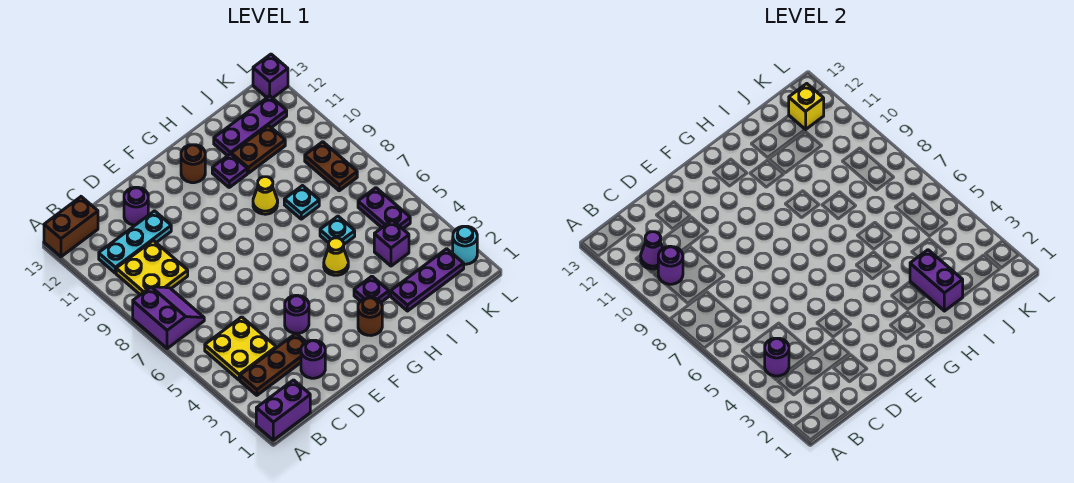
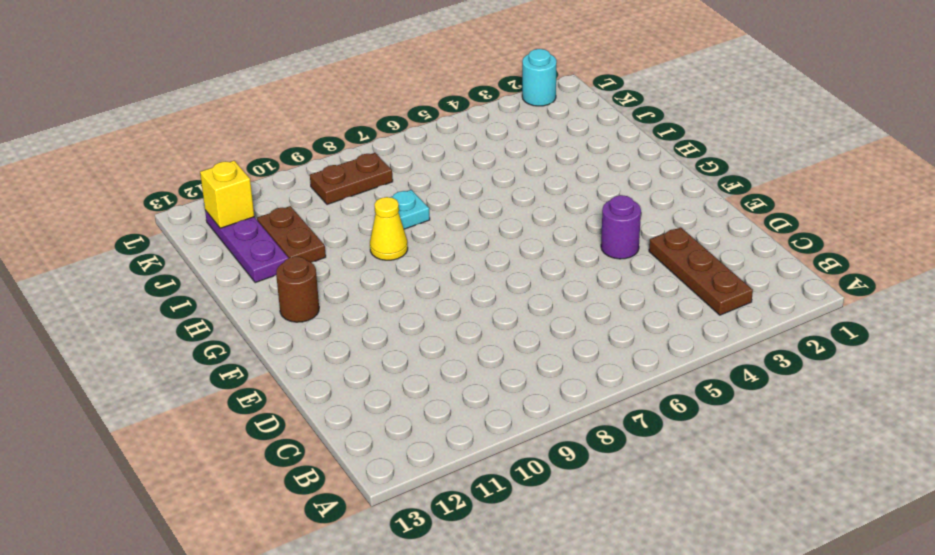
none -> purple 1x2 brick [256,380,310,440]
none -> purple 2x2 slope [133,287,204,349]
none -> brown 1x2 brick [44,197,98,257]
none -> yellow 2x2 plate [205,317,276,380]

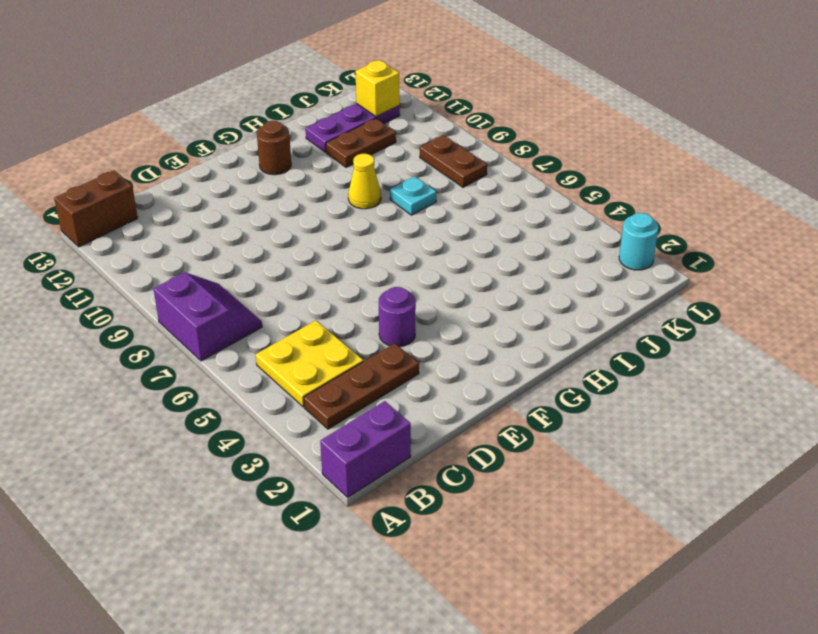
none -> yellow 2x2 plate [116,241,188,295]
none -> cyan 1x3 plate [99,211,171,273]
none -> purple 1x1 round brick [301,340,325,378]
none -> purple 1x1 round brick [124,187,148,225]

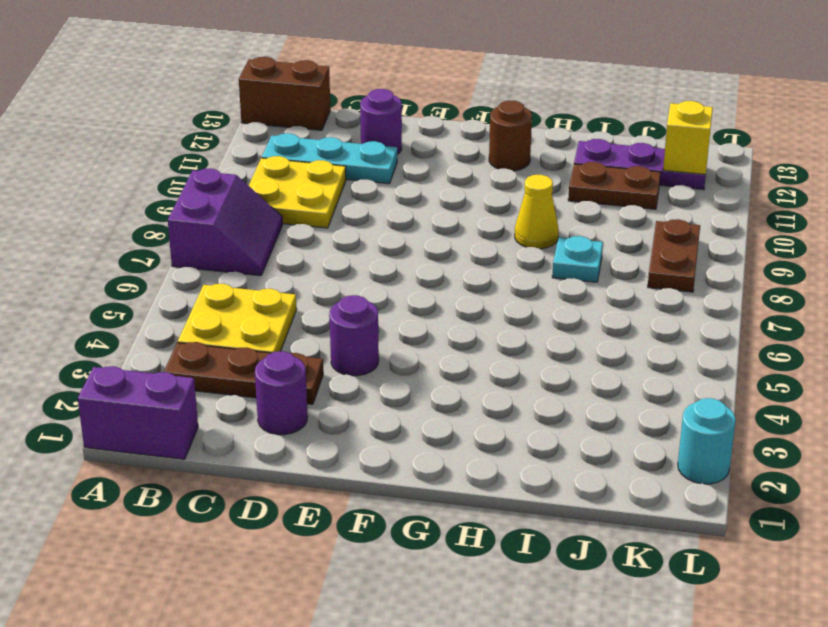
none -> brown 1x1 round brick [358,298,382,336]
none -> purple 1x1 plate [354,276,389,302]
none -> yellow 1x1 cone [324,238,348,275]
none -> purple 1x1 plate [212,154,247,187]

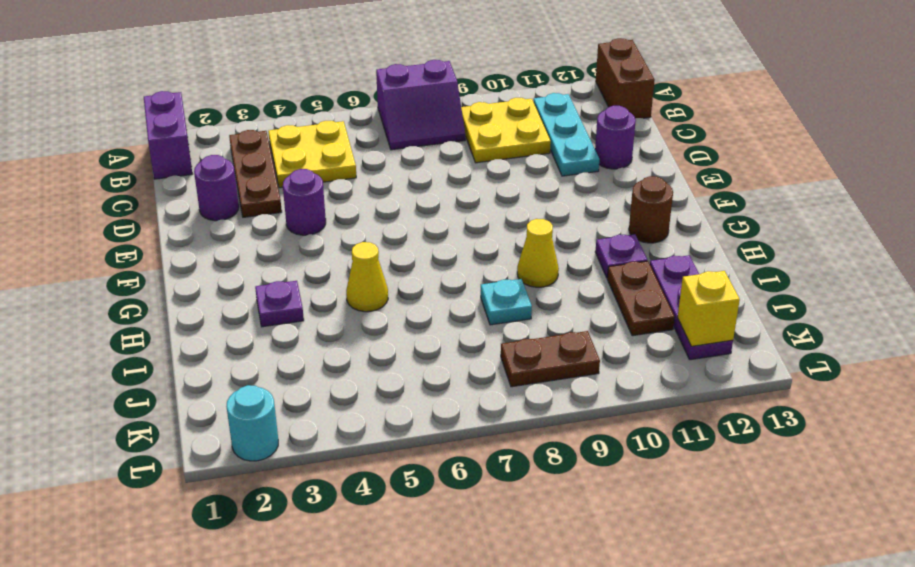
none -> brown 1x1 round brick [358,298,382,336]
none -> purple 1x3 plate [391,249,464,311]
none -> cyan 1x1 plate [320,216,355,244]
none -> purple 1x1 brick [374,220,409,266]

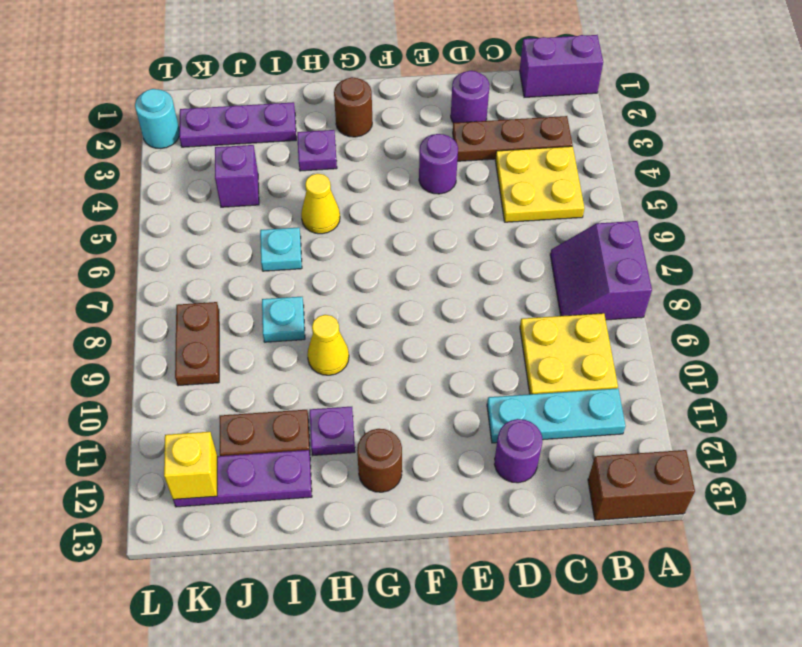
none -> purple 1x2 plate [358,188,410,229]
none -> purple 1x1 brick [253,54,288,98]
none -> purple 1x1 round brick [765,338,789,376]
none -> purple 1x1 round brick [658,246,683,284]

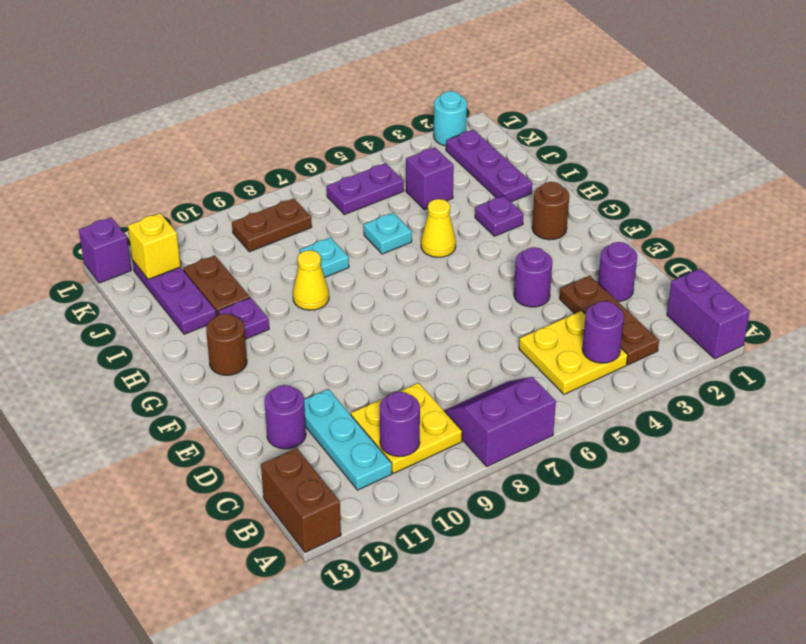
none -> purple 1x1 cone [641,232,663,269]
none -> purple 1x2 brick [910,250,963,311]

